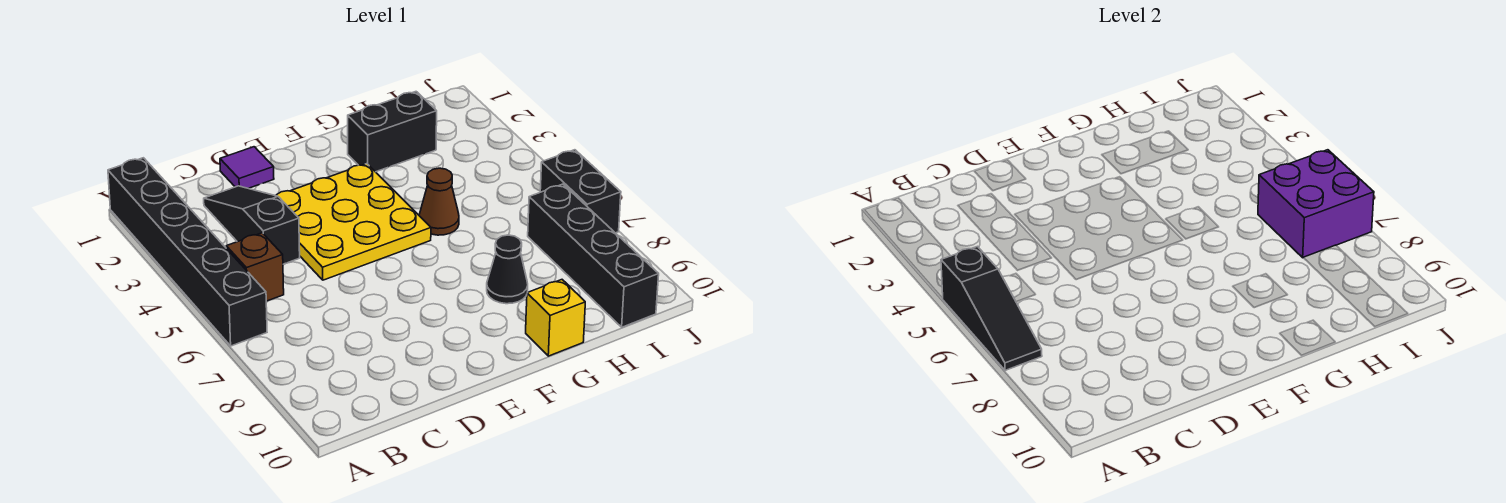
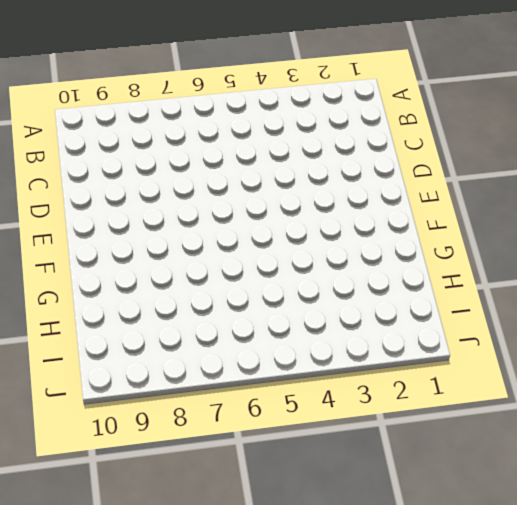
none -> black 1x6 brick [108,158,267,346]
none -> brown 1x1 brick [226,233,284,301]
none -> black 1x3 slope [204,186,300,264]

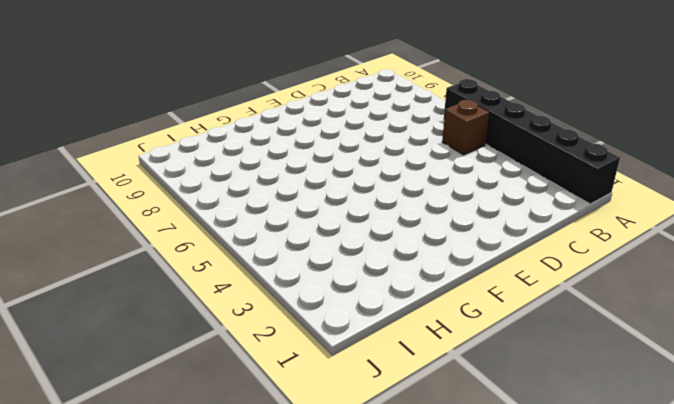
none -> black 1x3 slope [204,186,300,264]
none -> purple 1x1 tile [220,147,274,188]
none -> yellow 3x3 plate [276,164,431,280]

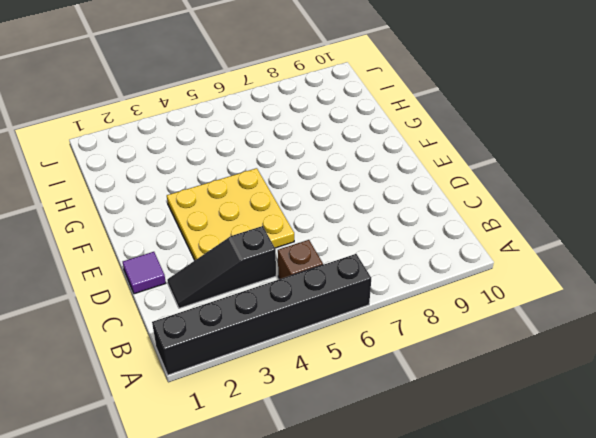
none -> black 1x2 brick [348,92,437,172]
none -> brown 1x1 cone [419,168,459,235]
none -> black 1x1 cone [487,235,528,304]

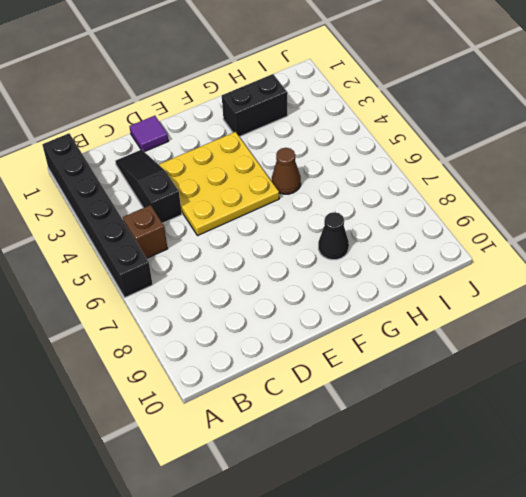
none -> yellow 1x1 brick [526,280,585,356]
none -> black 1x4 brick [528,184,659,327]
none -> black 1x2 brick [540,150,621,233]

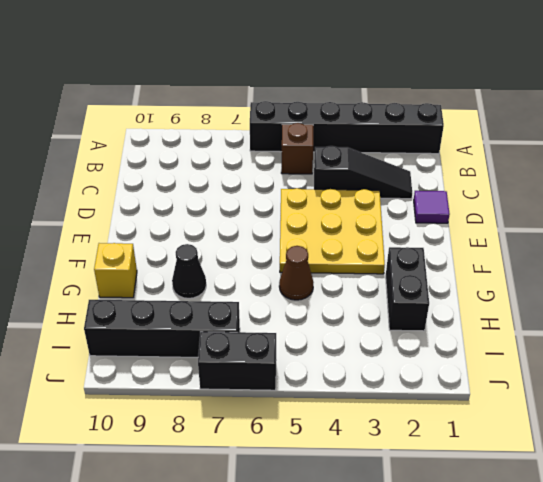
none -> black 1x3 slope [941,246,1042,370]
none -> purple 2x2 brick [1258,150,1374,258]

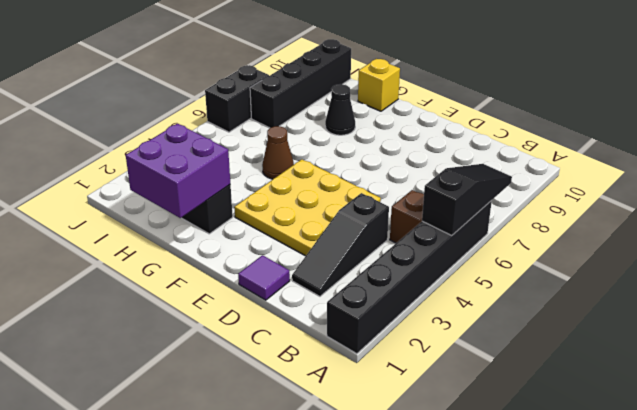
purple 2x2 brick [126,124,230,218] -> purple 2x2 brick moved to [1258,150,1374,258]

